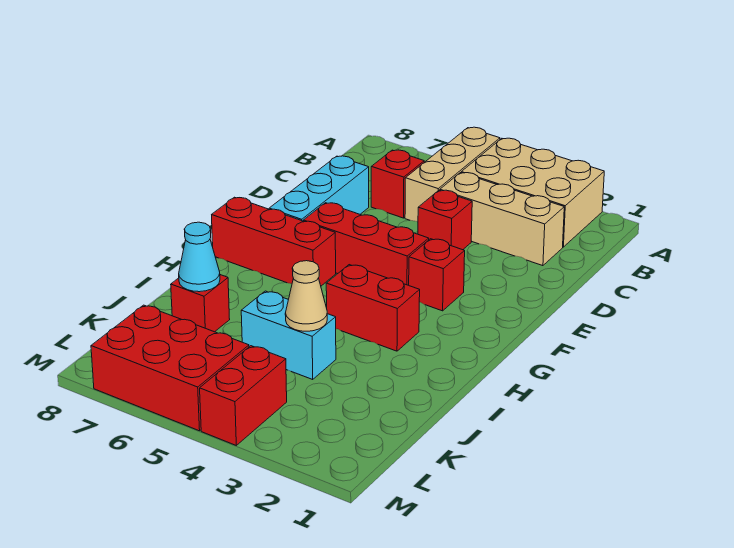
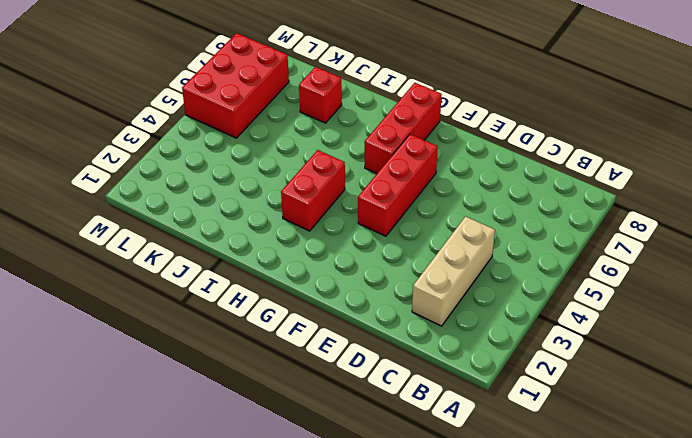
none -> tan 2x3 brick [461,138,604,247]
none -> tan 1x3 brick [405,127,500,222]
none -> red 1x1 brick [371,150,424,218]

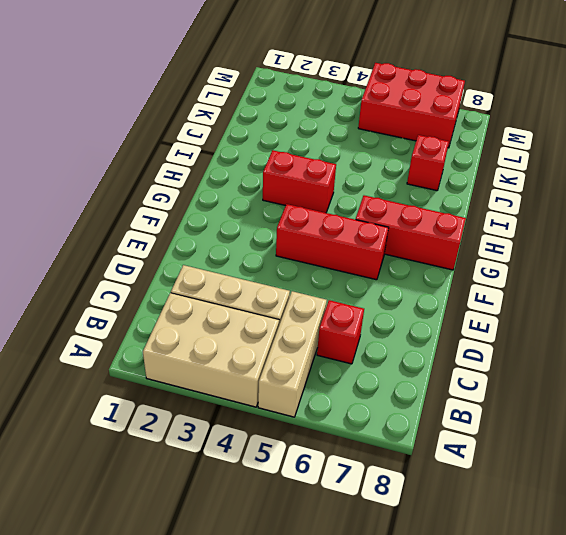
none -> red 1x1 brick [418,190,472,250]
none -> cyan 1x3 brick [269,156,369,221]
none -> red 1x1 brick [409,239,465,311]

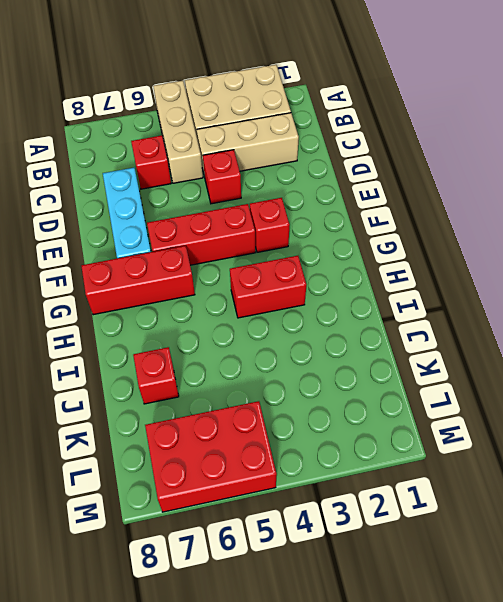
none -> cyan 1x2 brick [241,291,336,379]
none -> red 1x2 brick [200,346,287,445]
none -> tan 1x1 cone [285,261,327,331]

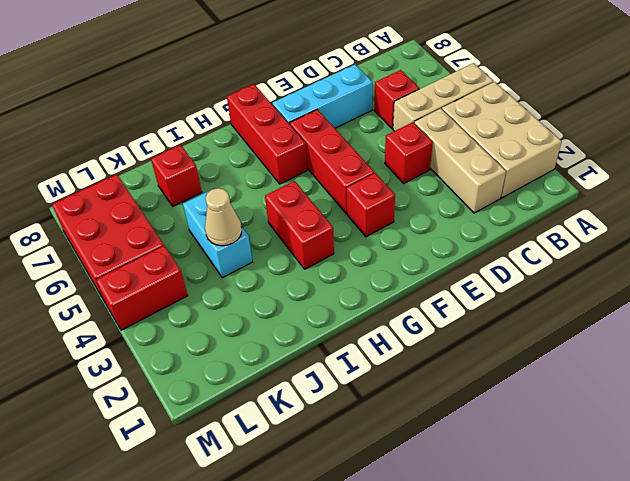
none -> cyan 1x1 cone [179,222,220,292]

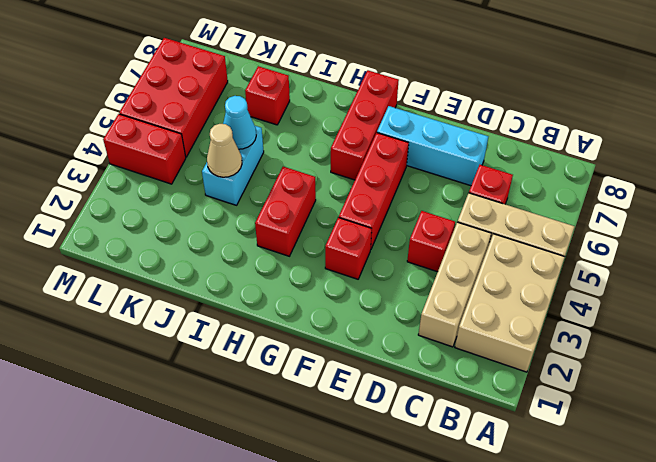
cyan 1x1 cone [223,96,256,149] -> cyan 1x1 cone moved to [179,222,220,292]

